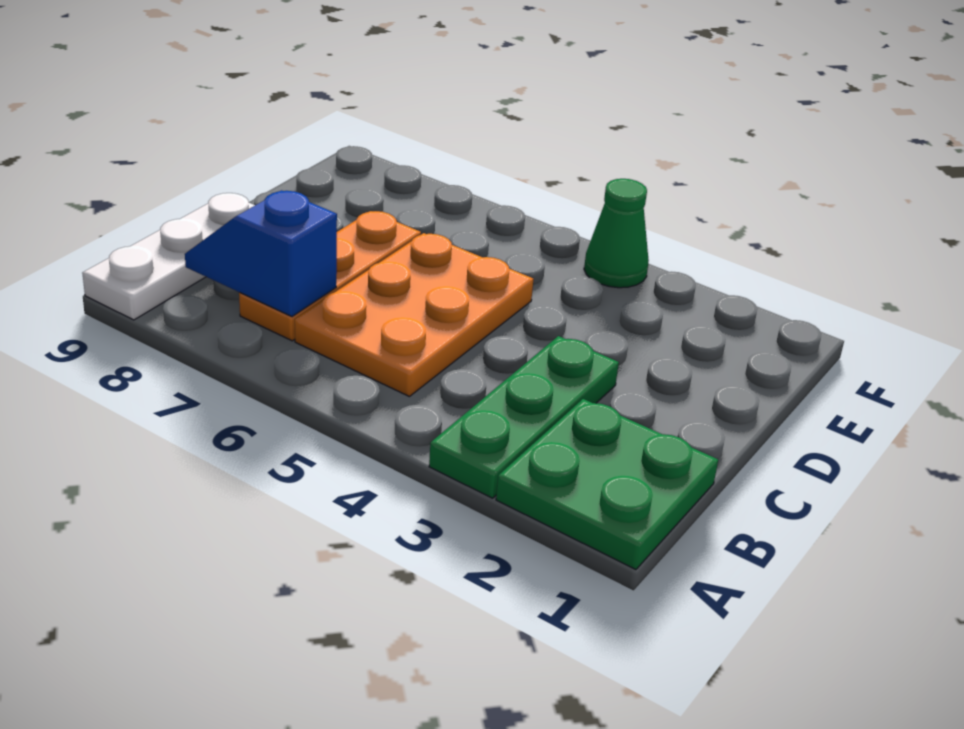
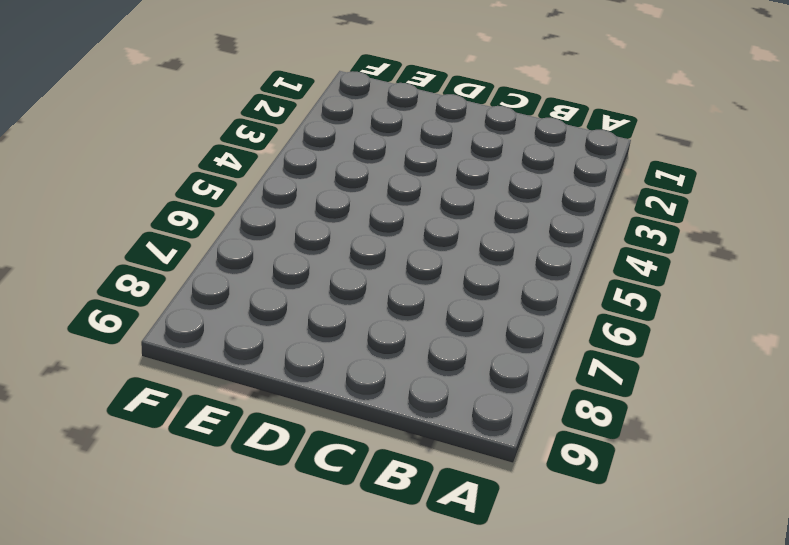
none -> green 2x2 plate [496,399,718,570]
none -> green 1x3 plate [429,336,619,498]

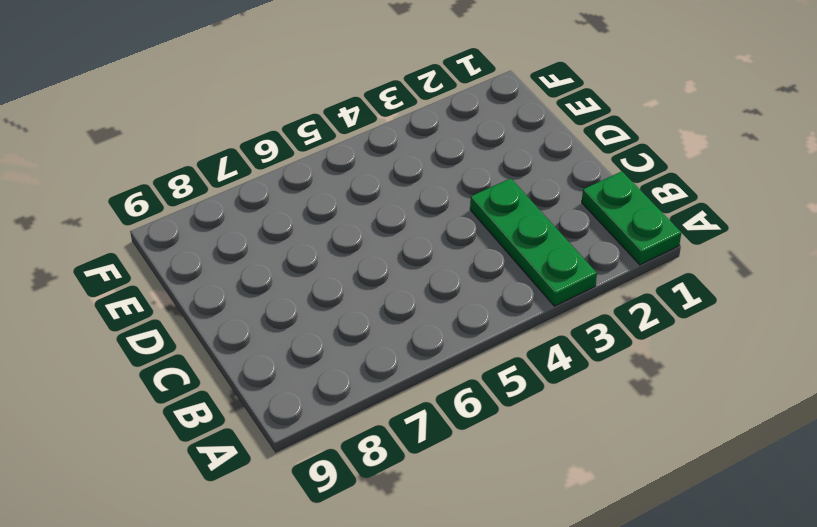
green 1x2 plate [582,171,681,265] -> green 2x2 plate [496,399,718,570]
none -> white 1x3 plate [82,193,255,320]
none -> orange 2x3 plate [295,233,533,397]

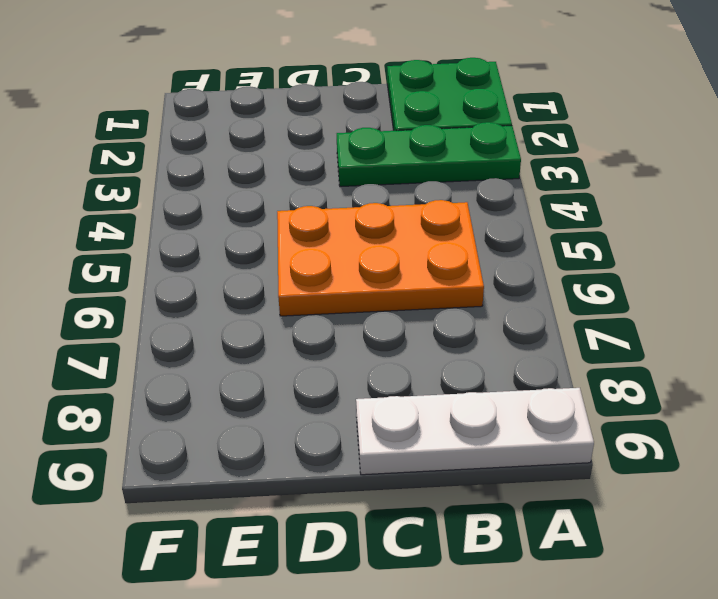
none -> orange 1x3 plate [239,211,421,341]
none -> green 1x1 cone [584,179,649,288]

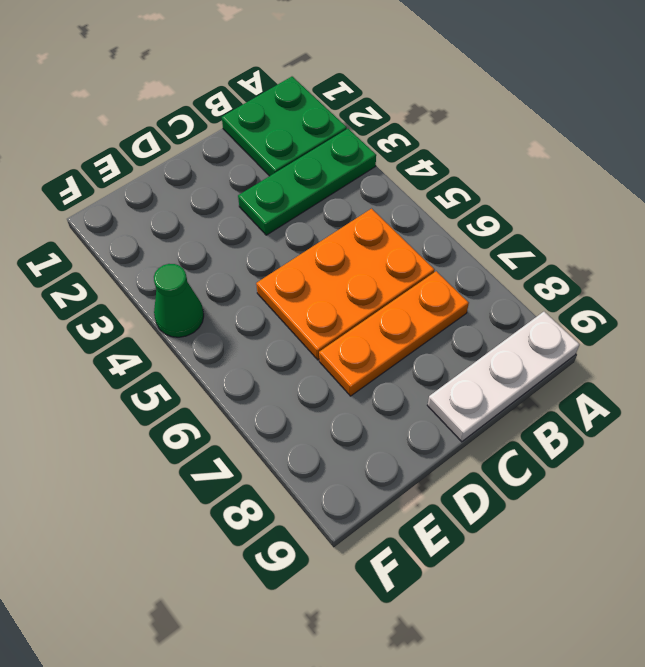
none -> blue 1x2 slope [185,190,337,317]

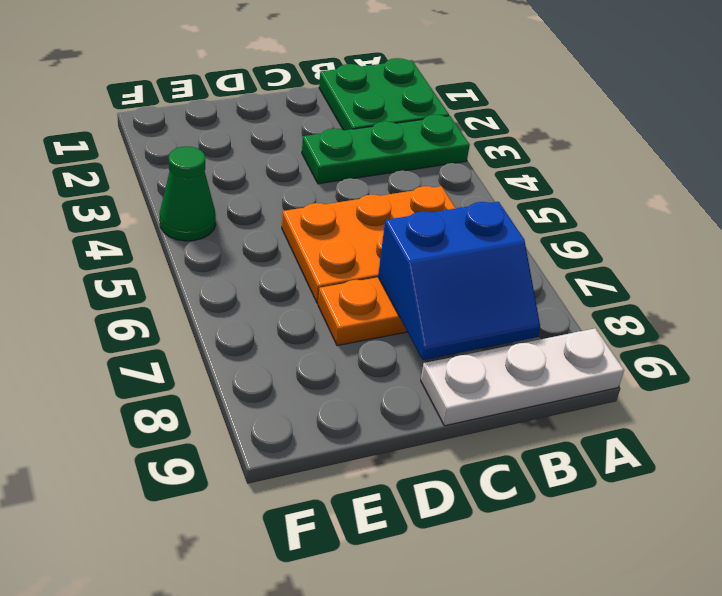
blue 2x2 slope [378,202,540,360] -> blue 1x2 slope [185,190,337,317]

